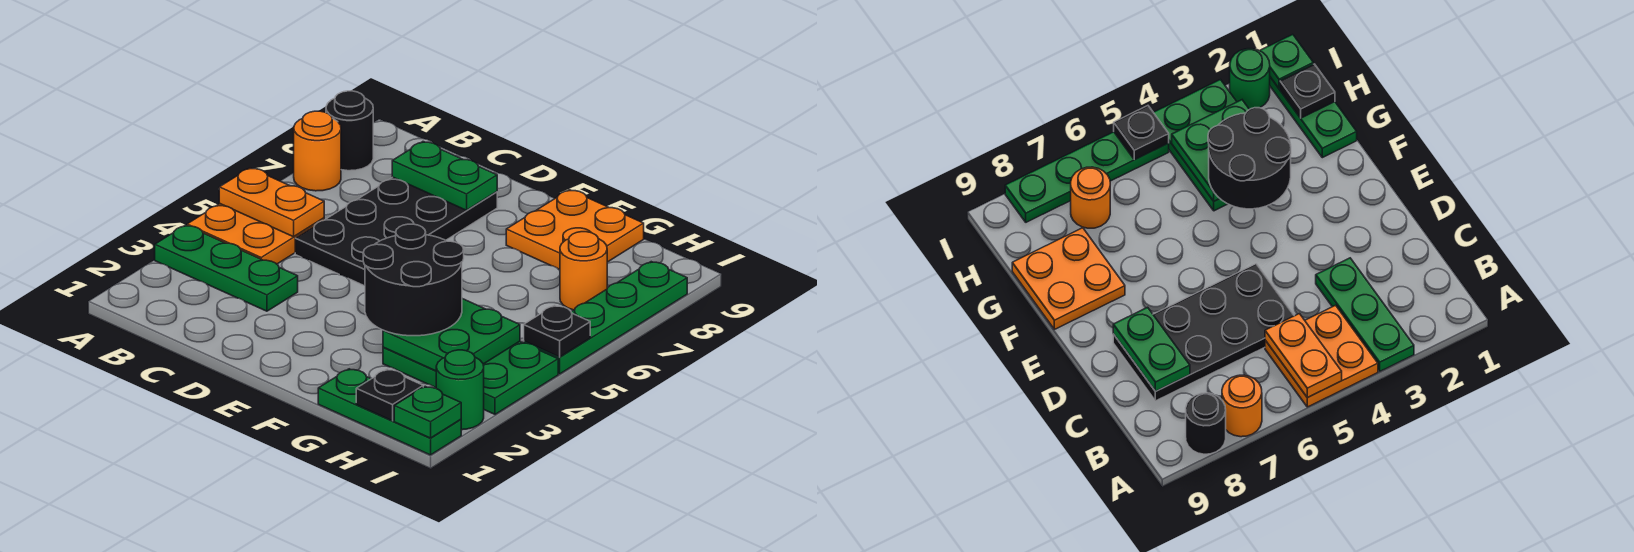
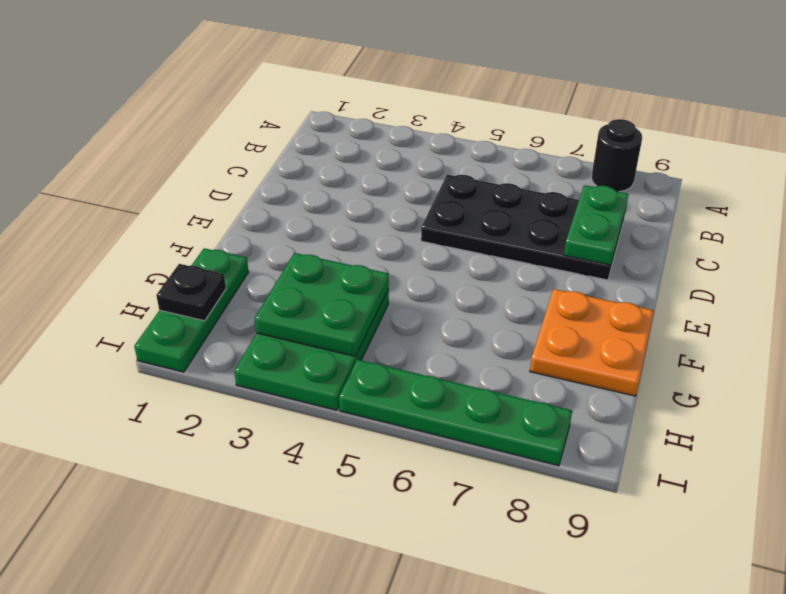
none -> green 1x3 plate [155,225,298,311]
none -> orange 2x2 plate [187,204,324,264]
none -> orange 1x1 round brick [294,111,341,191]

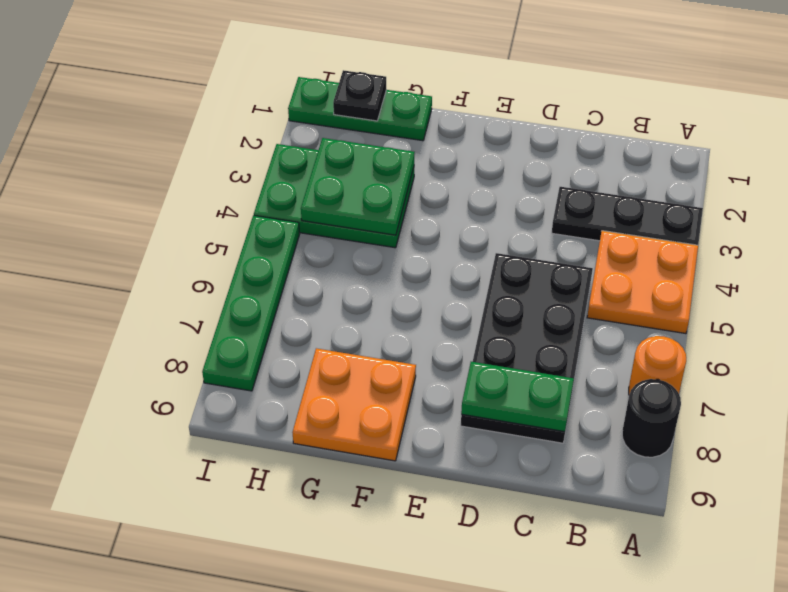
black 1x3 plate [552,187,703,245] -> green 1x3 plate [155,225,298,311]
none -> orange 1x1 round brick [560,232,607,310]
none -> green 1x1 round brick [436,350,484,430]
none -> orange 1x2 plate [219,168,324,237]

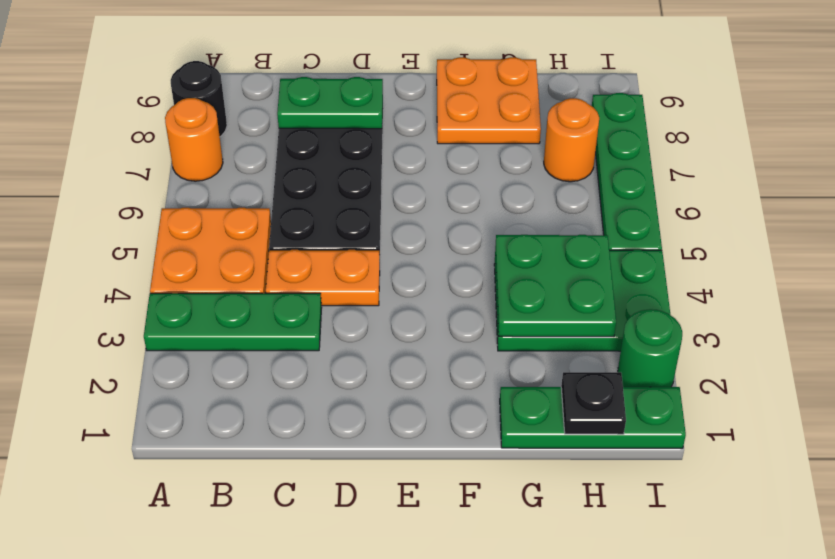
orange 1x2 plate [266,250,380,306] -> orange 1x2 plate moved to [219,168,324,237]
none -> green 1x1 plate [394,386,461,438]
none -> black 1x1 plate [524,305,590,357]
none -> black 2x2 round brick [363,224,464,336]

